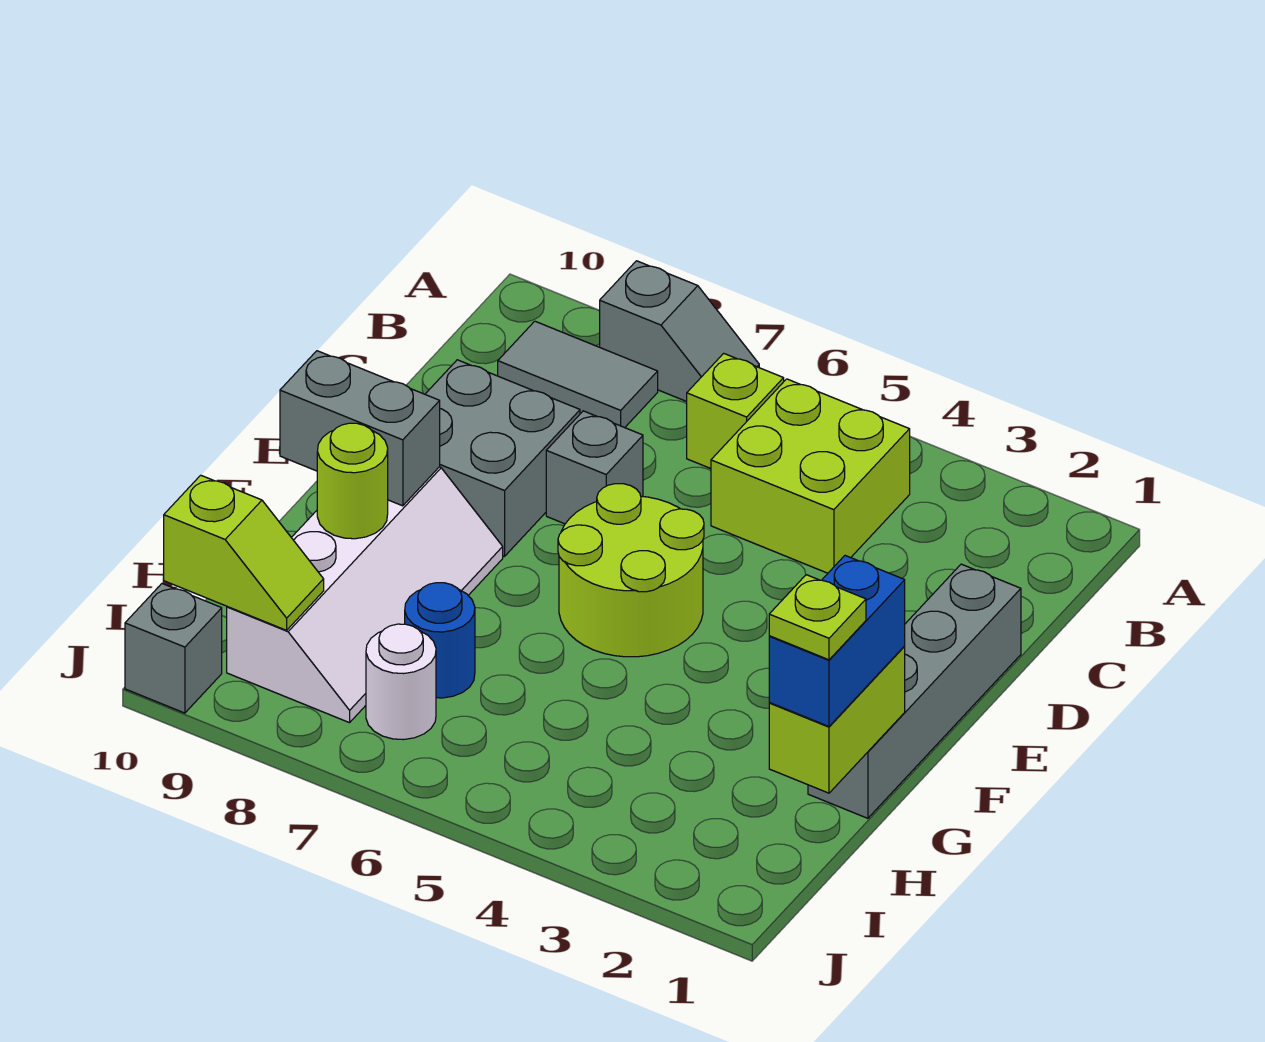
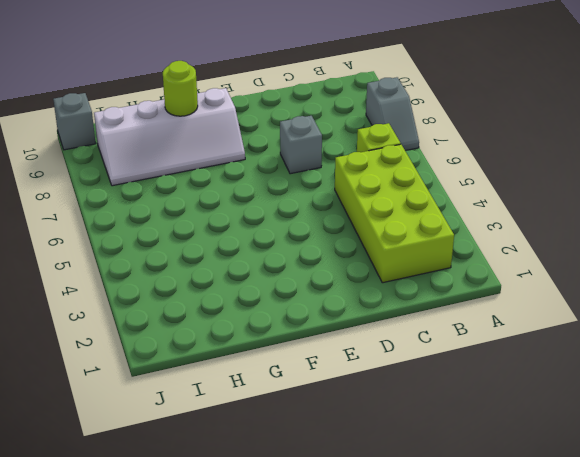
lime 2x4 brick [335,144,454,283] -> lime 2x2 brick [711,379,910,573]
none -> grey 1x2 tile [498,321,658,428]
none -> grey 1x4 brick [808,564,1021,818]
none -> grey 2x2 brick [425,360,580,557]

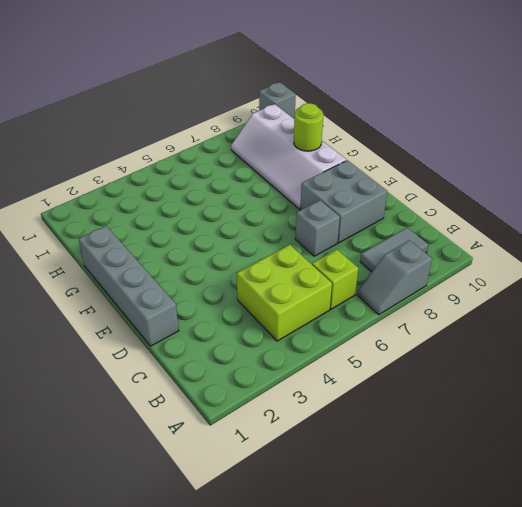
none -> lime 2x2 round brick [558,484,704,657]
none -> blue 1x1 round brick [405,583,475,698]
none -> white 1x1 round brick [366,624,436,740]

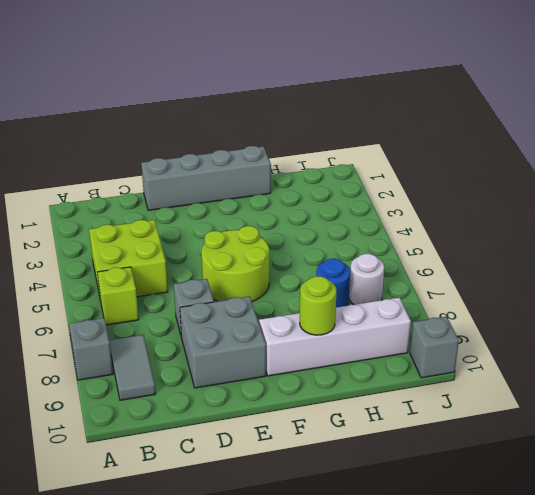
none -> grey 1x2 brick [280,351,440,506]
none -> lime 1x2 brick [769,647,905,793]
none -> lime 1x2 slope [164,475,324,630]

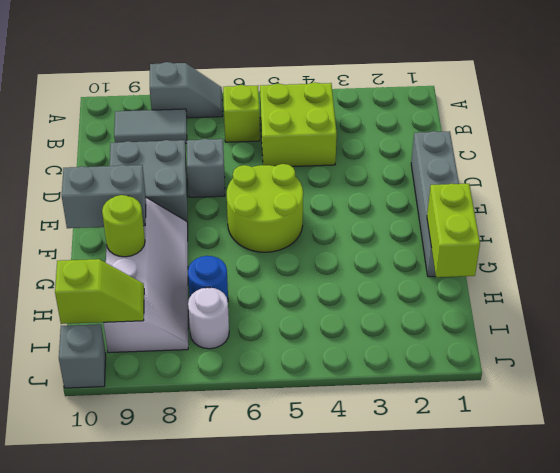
none -> blue 1x2 brick [769,556,905,726]
none -> lime 1x1 plate [769,575,866,660]

